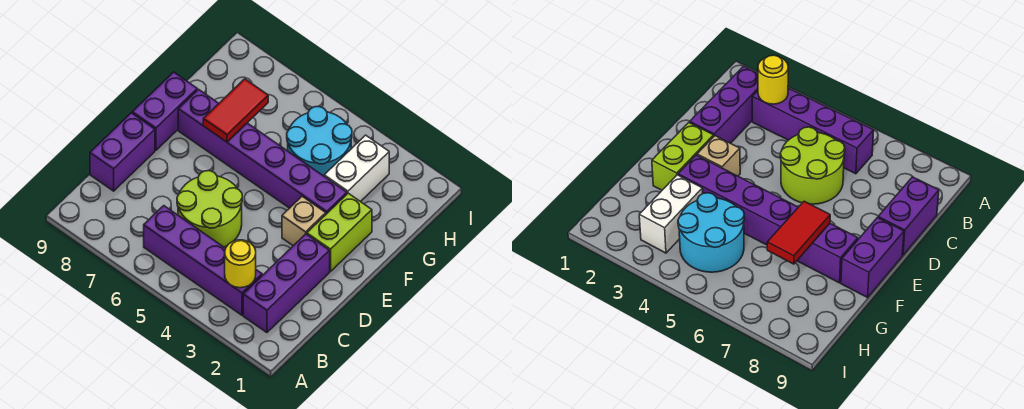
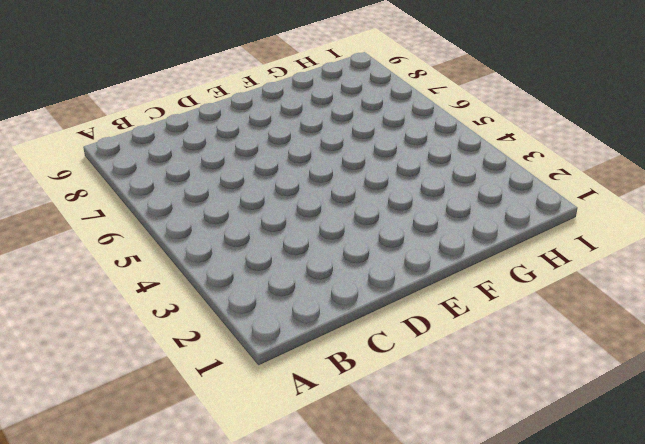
none -> purple 1x3 brick [243,234,330,333]
none -> purple 1x4 brick [144,206,262,315]
none -> lime 2x2 round brick [177,171,242,247]

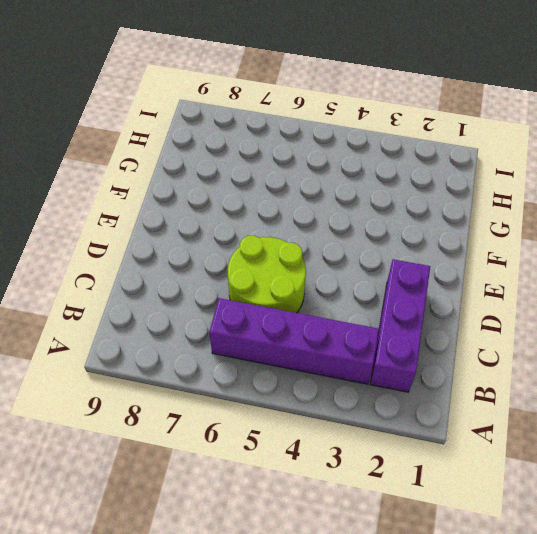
none -> purple 1x2 brick [90,113,155,191]
none -> lime 1x2 brick [307,193,372,272]
none -> tan 1x1 brick [282,197,326,246]

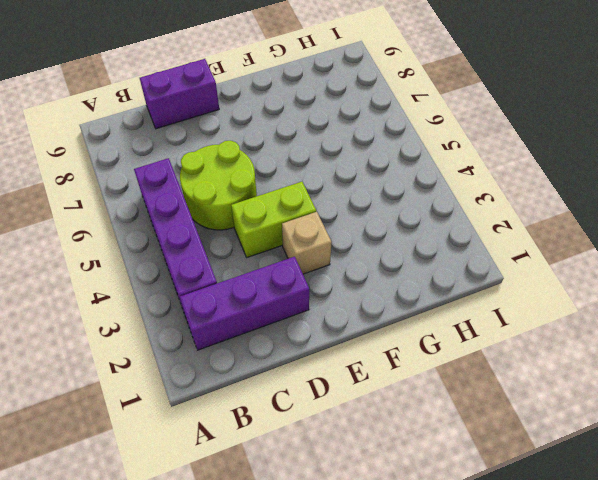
lime 1x2 brick [231,182,316,257] -> lime 1x2 brick moved to [307,193,372,272]
none -> purple 1x2 brick [132,72,197,150]
none -> purple 1x6 brick [178,89,347,214]
none -> white 1x2 brick [324,135,389,202]

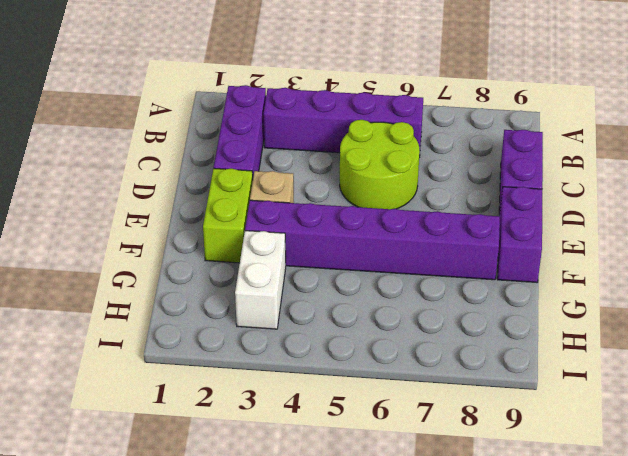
none -> cyan 2x2 round brick [287,107,352,176]
none -> yellow 1x1 round brick [225,240,256,288]
none -> red 1x2 tile [203,79,268,142]

